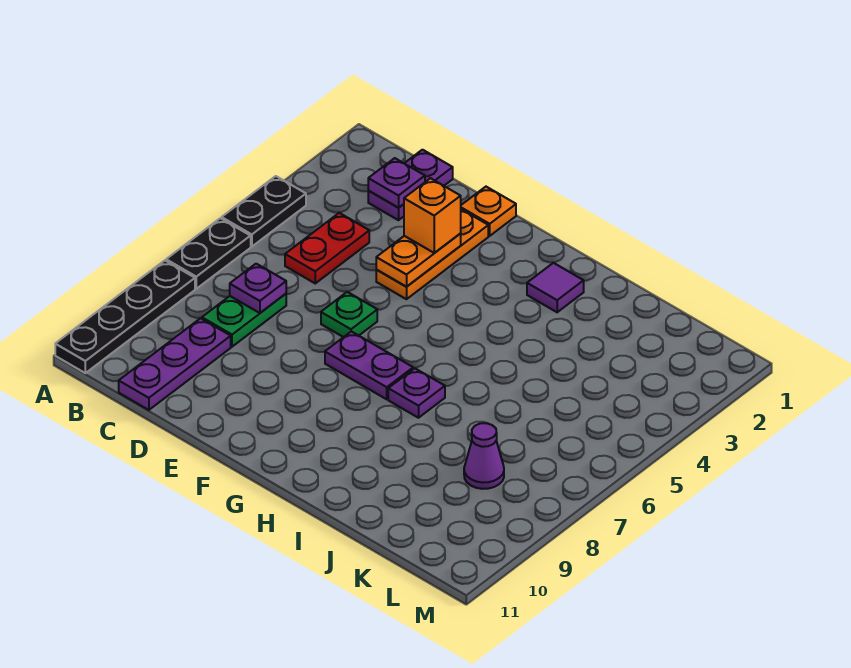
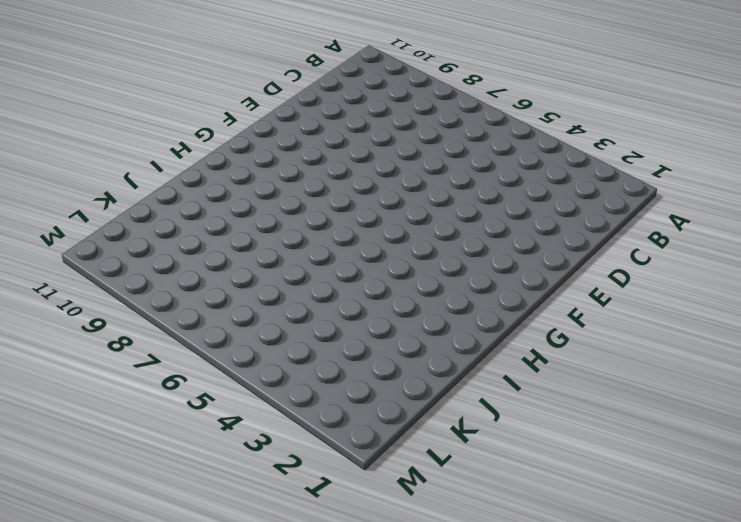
none -> black 1x2 plate [222,176,306,247]
none -> black 1x2 plate [166,218,251,289]
none -> black 1x4 plate [55,261,195,373]

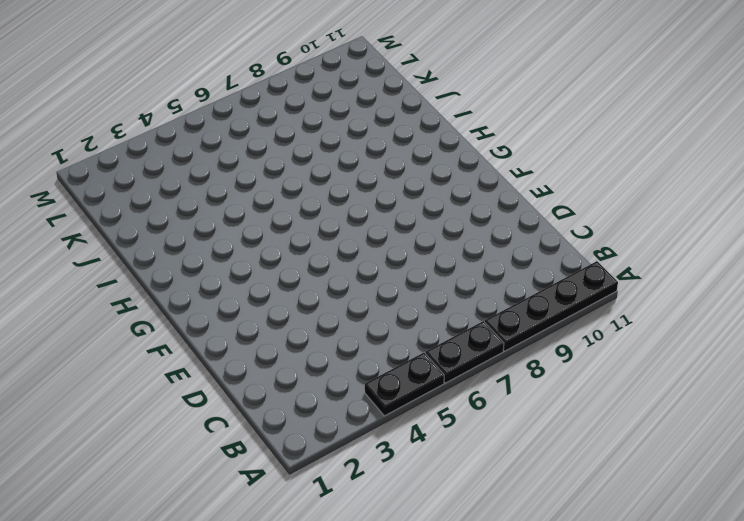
none -> purple 1x2 plate [368,150,453,220]
none -> red 1x2 plate [285,213,369,283]
none -> green 1x2 plate [202,294,286,347]

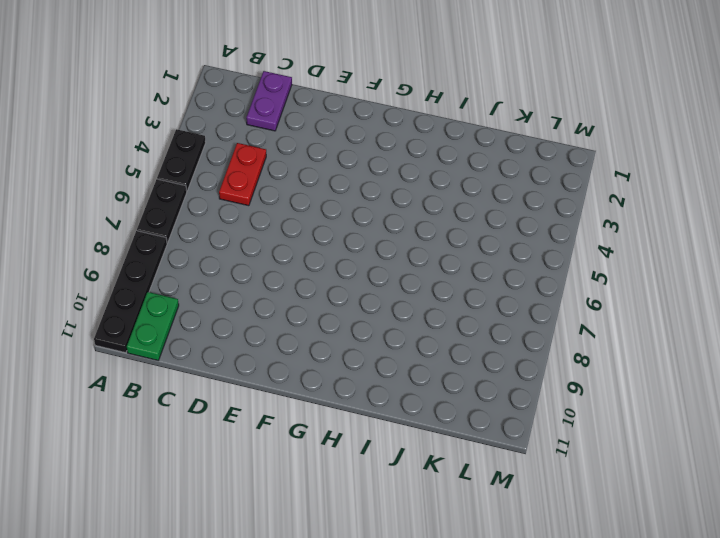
green 1x2 plate [127,292,179,360] -> green 1x2 plate moved to [202,294,286,347]
none -> purple 1x3 plate [119,318,231,410]
none -> orange 1x1 plate [461,187,516,236]
none -> orange 1x3 plate [376,209,488,299]

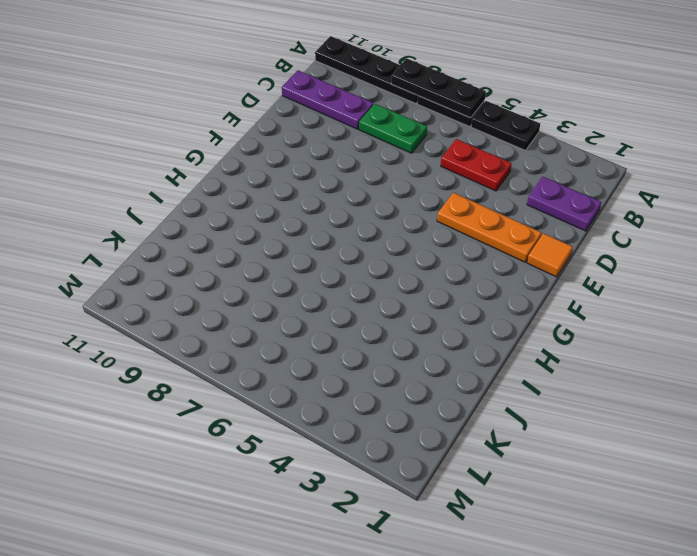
black 1x3 plate [391,58,486,118] -> none
orange 1x1 tile [527,233,573,277] -> orange 1x1 plate [461,187,516,236]
none -> green 1x1 plate [321,292,377,337]
none -> purple 1x2 plate [325,331,413,399]
none -> purple 1x1 tile [527,263,584,312]

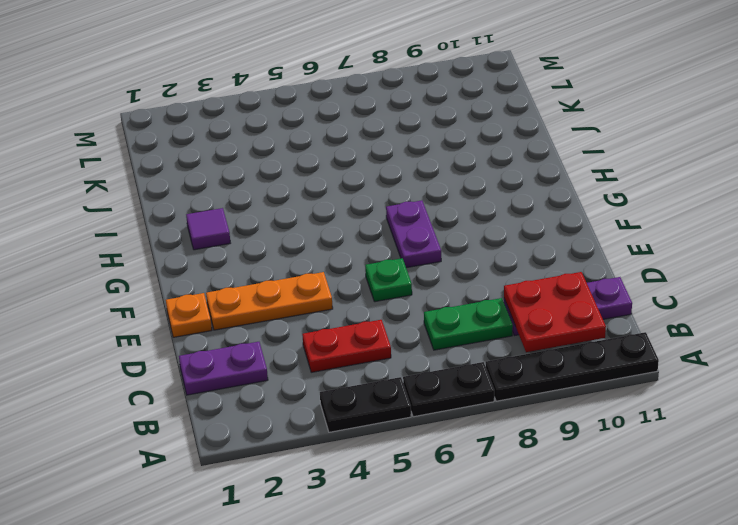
red 2x2 plate [504,272,606,352] -> none
none -> purple 1x1 plate [388,368,445,418]
none -> purple 1x1 cone [464,423,504,489]
none -> purple 1x1 plate [368,158,425,208]

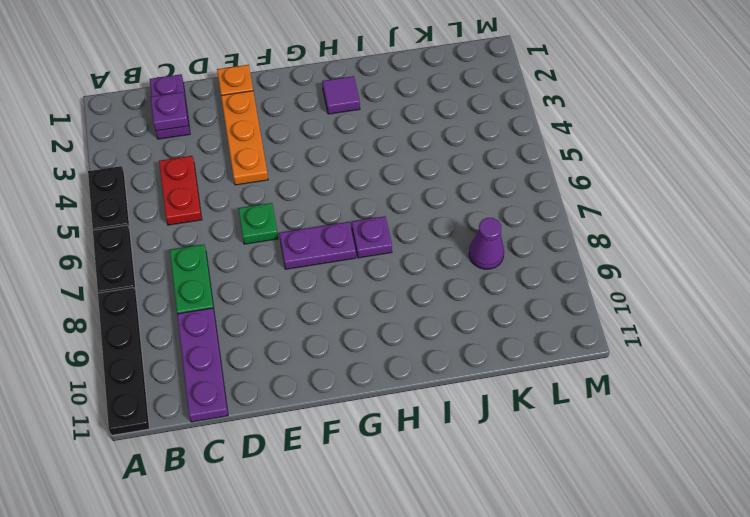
none -> purple 1x1 plate [230,264,286,313]
none -> orange 1x2 plate [376,233,461,287]
none -> orange 1x1 brick [404,178,461,253]

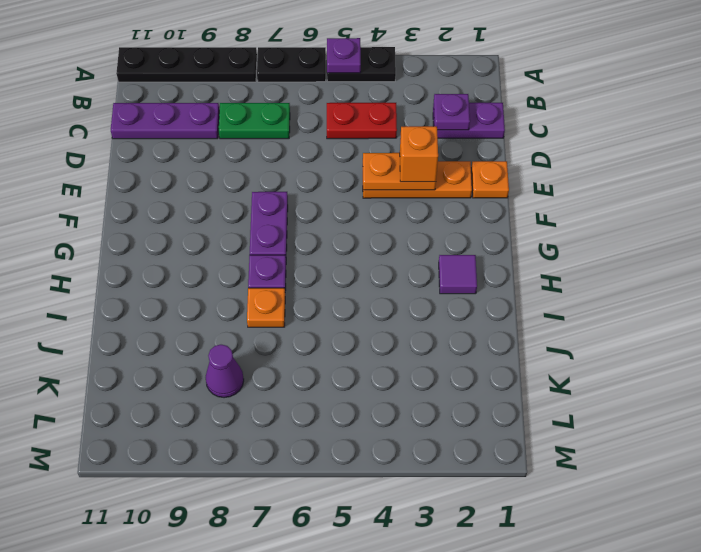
purple 1x1 plate [327,38,361,73] -> purple 1x1 plate moved to [230,264,286,313]
orange 1x1 plate [247,288,285,327] -> none
none -> green 1x1 plate [321,292,377,337]

